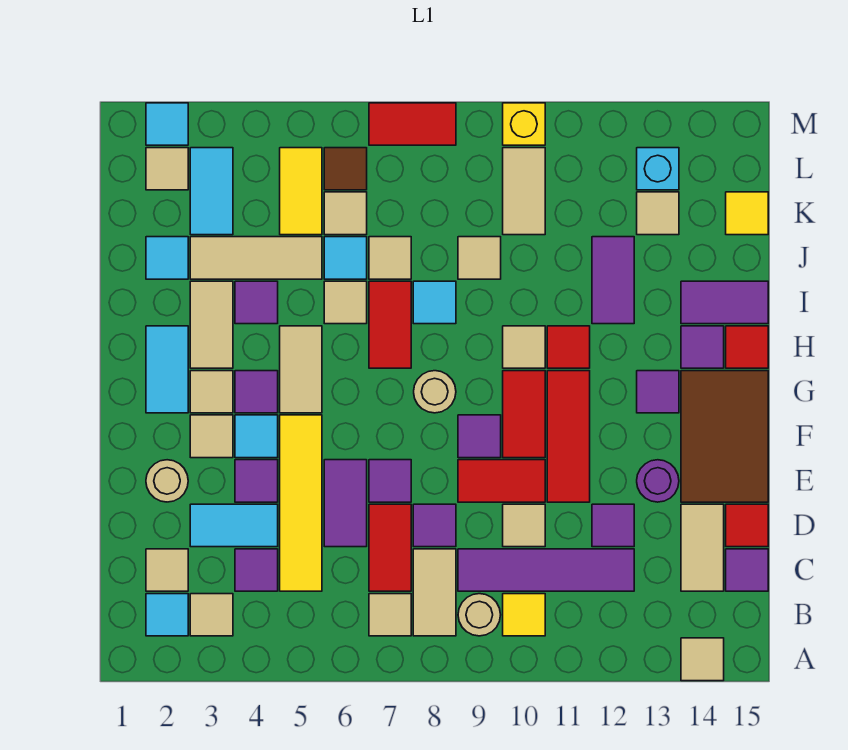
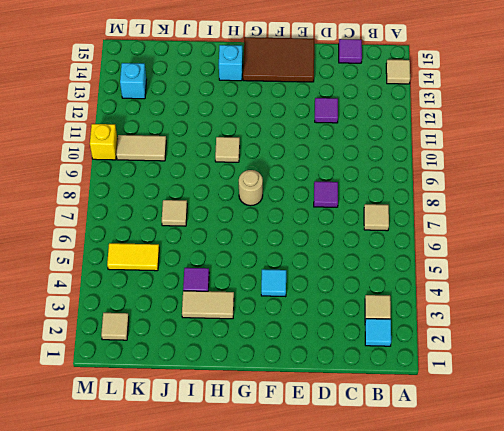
cyan 1x1 brick [219,45,243,81] -> purple 1x1 tile [681,326,724,368]
none -> tan 1x2 tile [413,549,456,636]
none -> tan 1x1 round brick [458,594,501,636]
none -> yellow 1x1 tile [503,594,545,636]
none -> tan 1x1 tile [146,549,188,591]

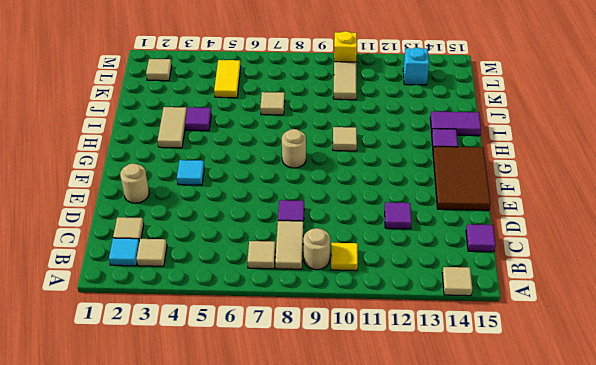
none -> purple 1x1 tile [235,549,278,591]
none -> yellow 1x4 tile [280,415,322,591]
none -> red 1x2 tile [369,504,411,591]
none -> purple 1x4 tile [458,549,634,591]

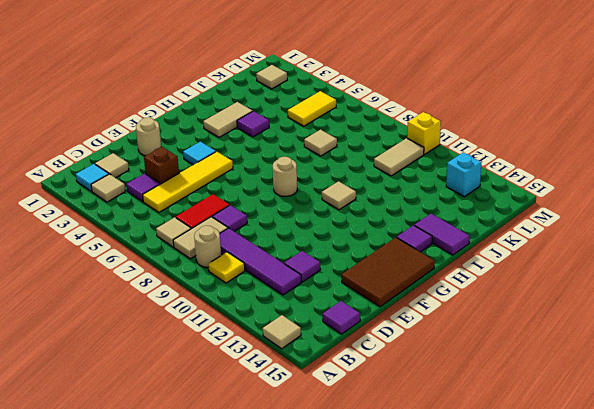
brown 1x1 brick [144,147,179,184] -> cyan 1x2 tile [190,504,278,547]
none -> tan 1x2 tile [681,504,724,591]
none -> purple 1x2 tile [324,460,367,547]
none -> tan 1x1 tile [503,504,545,547]
none -> red 1x1 tile [726,504,768,547]

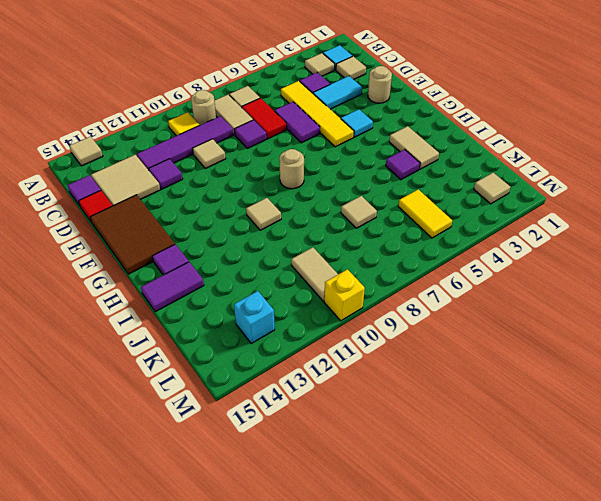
tan 2x2 tile [91,155,160,206] -> tan 1x2 tile [681,504,724,591]
none -> purple 1x1 tile [235,460,278,502]
none -> purple 1x1 tile [369,460,411,502]
none -> red 1x2 tile [458,460,545,502]
none -> red 1x3 tile [547,371,590,502]

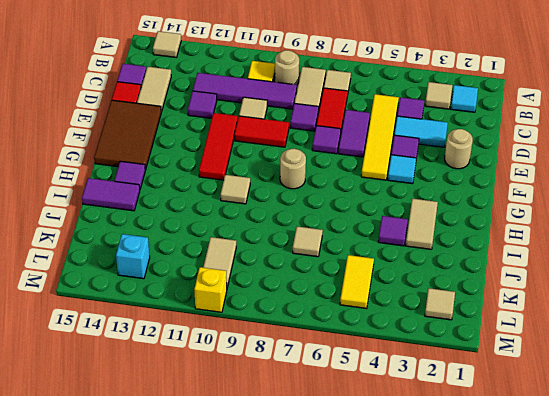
none -> tan 1x1 tile [146,549,188,591]
none -> purple 1x1 round brick [637,460,679,502]
none -> tan 1x1 tile [190,415,233,458]
none -> purple 1x1 tile [458,415,501,458]

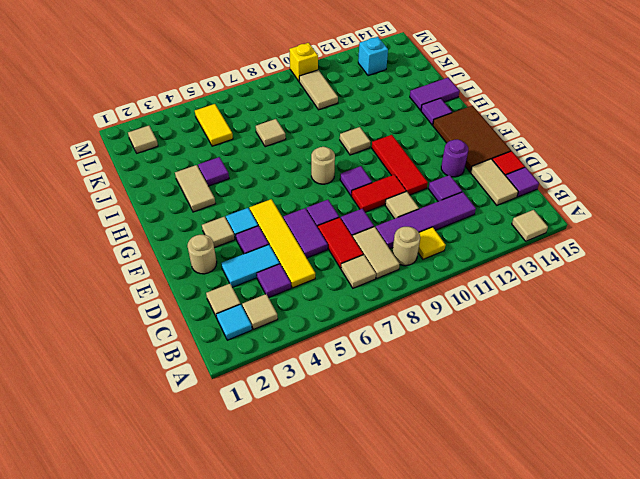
none -> red 1x2 tile [503,371,545,458]
none -> cyan 1x2 tile [146,326,188,413]
none -> tan 1x1 tile [190,371,233,413]
none -> purple 1x1 tile [235,371,278,413]

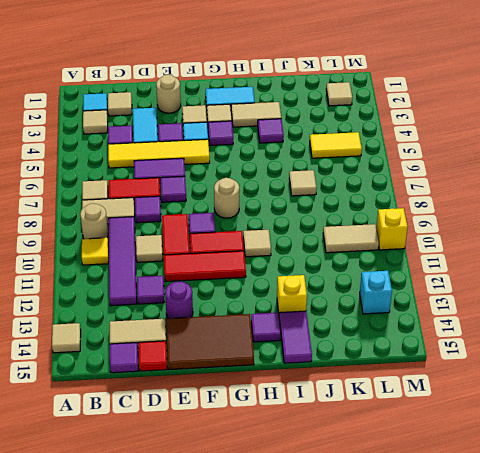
yellow 1x1 brick [277,275,307,313] -> none
none -> tan 1x2 tile [280,326,322,413]
none -> purple 1x1 tile [637,371,679,413]
none -> red 1x2 tile [369,281,411,368]
none -> red 1x1 tile [547,326,590,368]

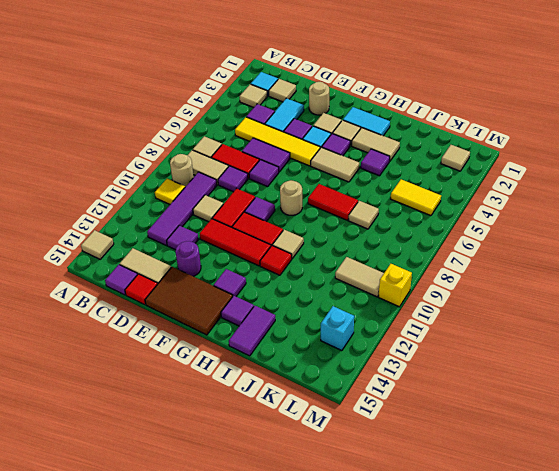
none -> red 1x1 tile [726,326,768,368]
none -> tan 1x1 tile [324,281,367,324]
none -> cyan 1x1 tile [413,281,456,324]
none -> purple 1x2 tile [592,237,634,324]

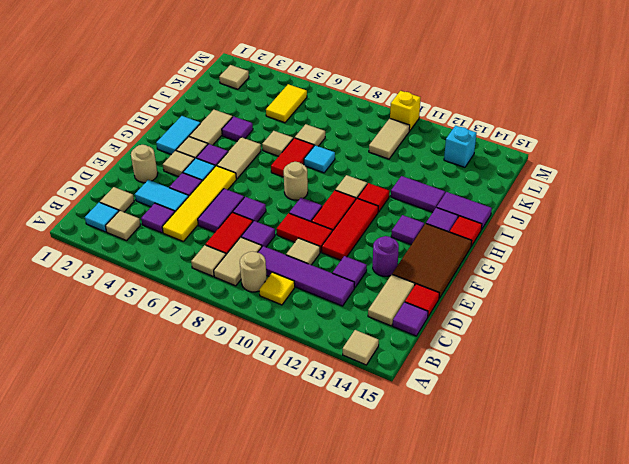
purple 1x2 tile [391,176,445,212] -> purple 1x2 tile turned to [592,237,634,324]
none -> cyan 1x1 tile [146,237,188,279]
none -> tan 1x3 tile [190,237,322,279]
none -> cyan 1x1 tile [324,237,367,279]
none -> tan 1x1 tile [458,237,501,279]

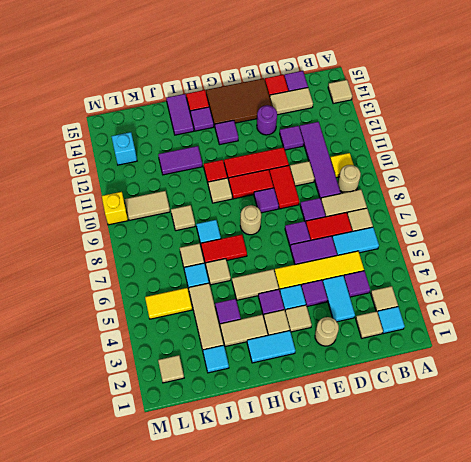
cyan 1x2 tile [332,227,379,255] -> cyan 1x2 tile moved to [190,148,233,235]
none -> tan 1x1 tile [324,192,367,235]
none -> tan 1x1 tile [637,192,679,235]
none -> yellow 1x1 tile [726,192,768,235]
none -> brown 1x1 tile [324,148,367,190]

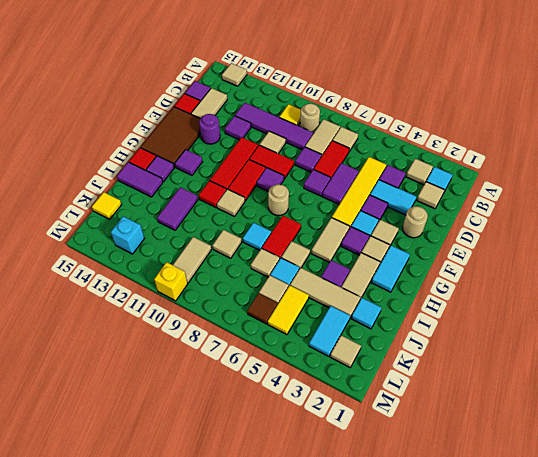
none -> tan 1x1 tile [637,192,679,235]
none -> cyan 1x1 tile [146,103,188,145]
none -> red 1x2 tile [369,103,456,145]

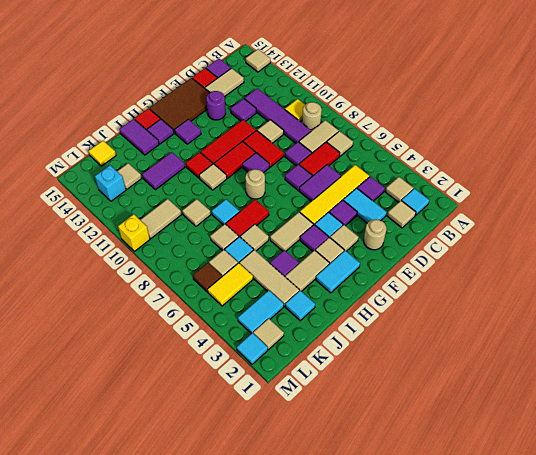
none -> red 1x2 tile [369,103,456,145]

